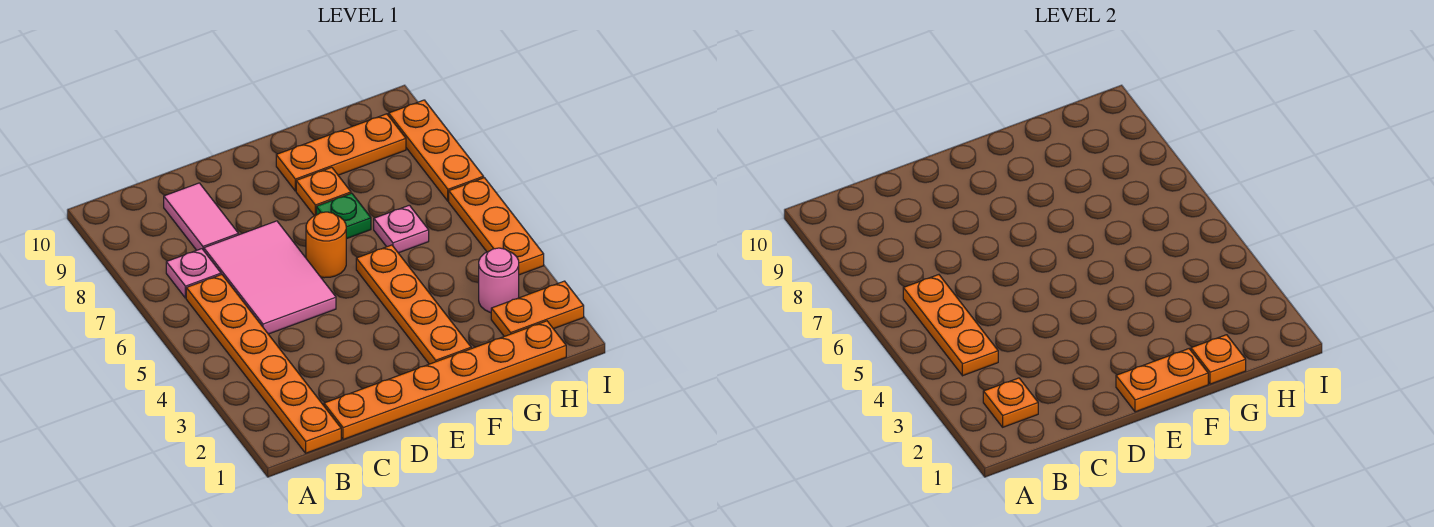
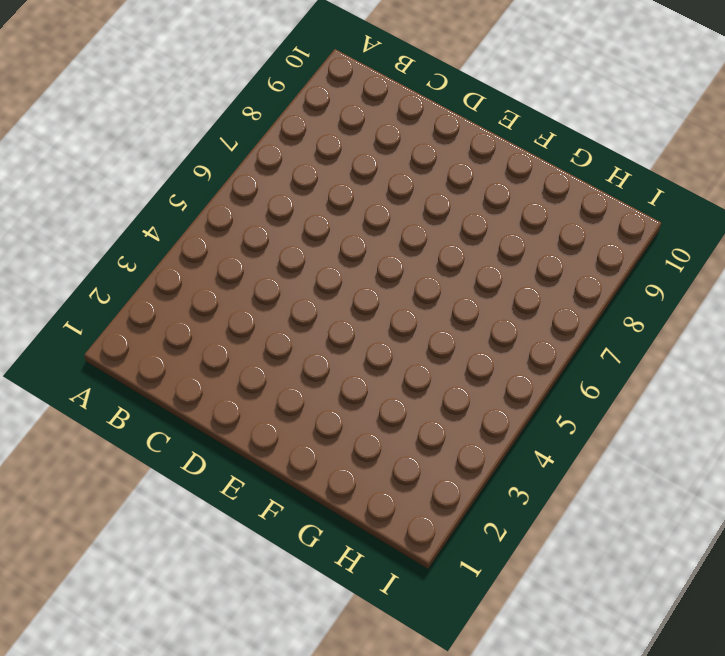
none -> orange 1x6 plate [186,275,341,453]
none -> pink 1x1 plate [166,249,221,298]
none -> orange 1x6 plate [324,321,566,439]

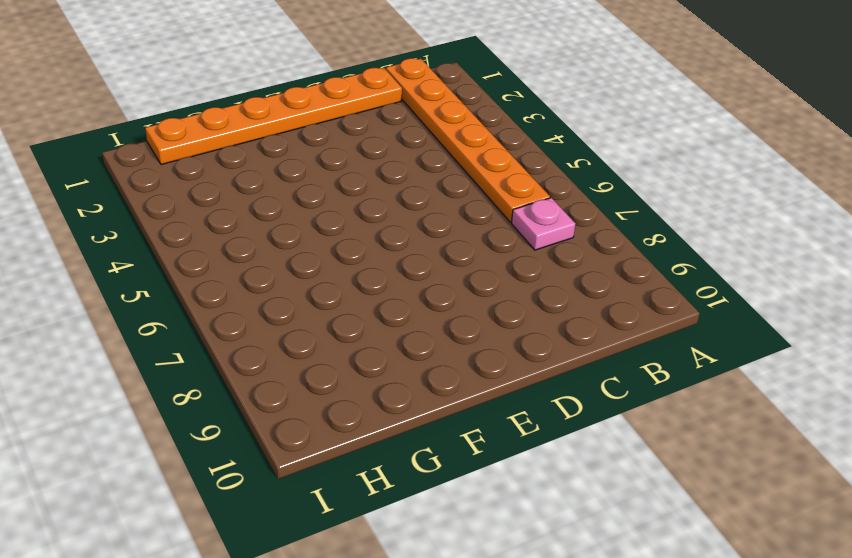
none -> pink 2x3 tile [204,221,336,334]
none -> pink 1x2 tile [164,183,239,250]
none -> orange 1x1 round brick [306,212,346,278]

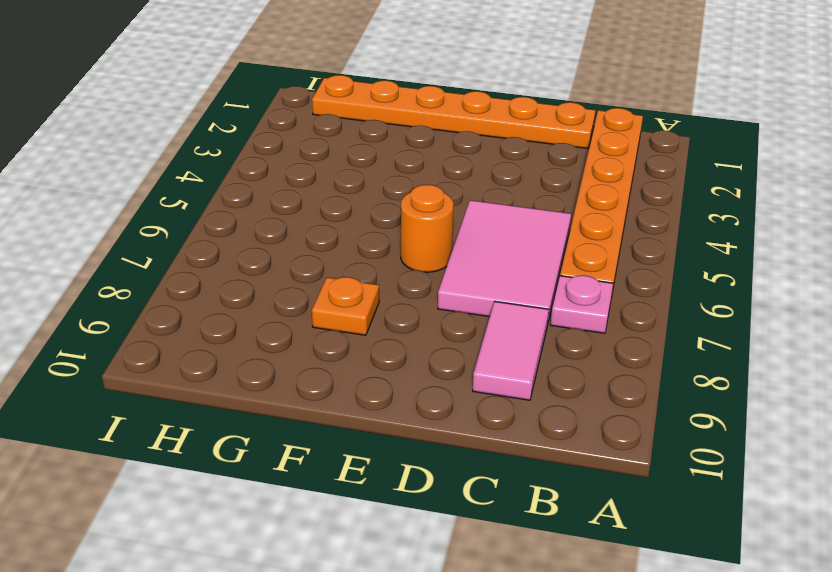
none -> orange 1x4 plate [356,245,471,364]
none -> green 1x1 plate [316,193,371,239]
none -> orange 1x3 plate [276,114,406,191]

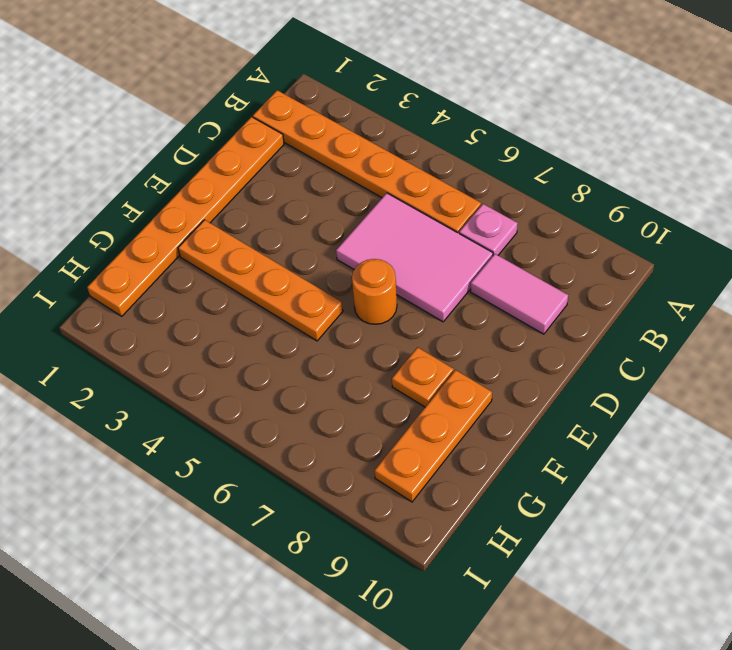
none -> green 1x1 plate [316,193,371,239]
none -> pink 1x1 plate [374,205,429,253]
none -> orange 1x2 plate [491,281,584,336]

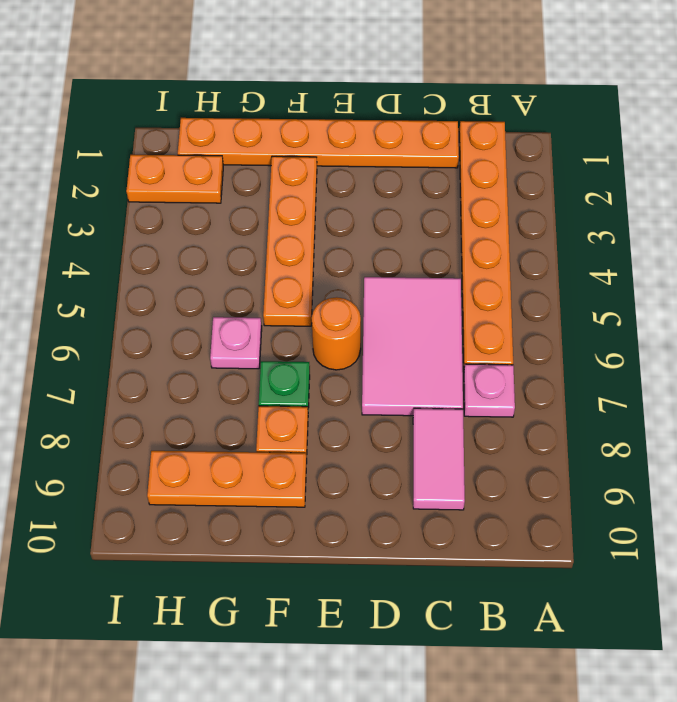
none -> pink 1x1 round brick [479,248,519,313]
none -> orange 1x3 plate [449,178,544,275]
none -> orange 1x3 plate [389,100,484,201]

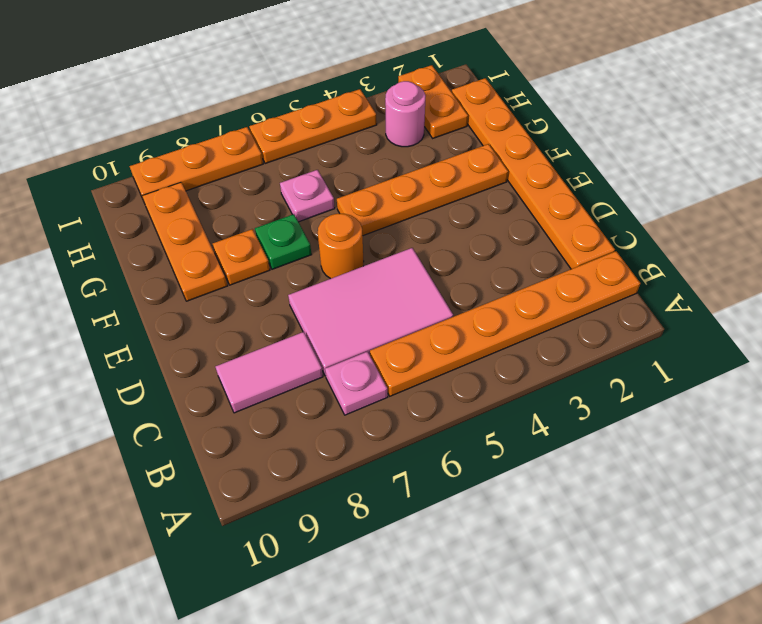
none -> orange 1x1 plate [983,378,1038,427]
none -> orange 1x3 plate [903,275,998,376]
none -> orange 1x2 plate [1116,349,1208,412]

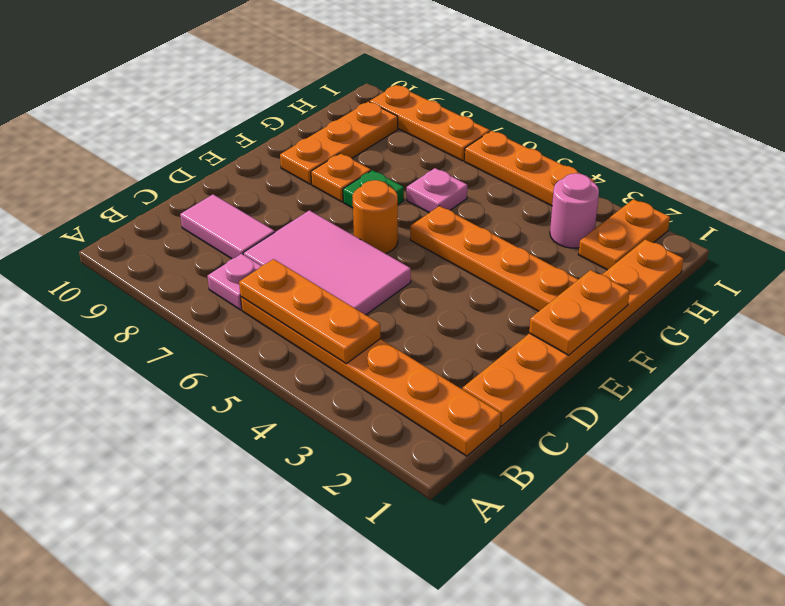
none -> orange 1x1 plate [983,378,1038,427]
none -> orange 1x1 plate [1191,335,1246,384]

